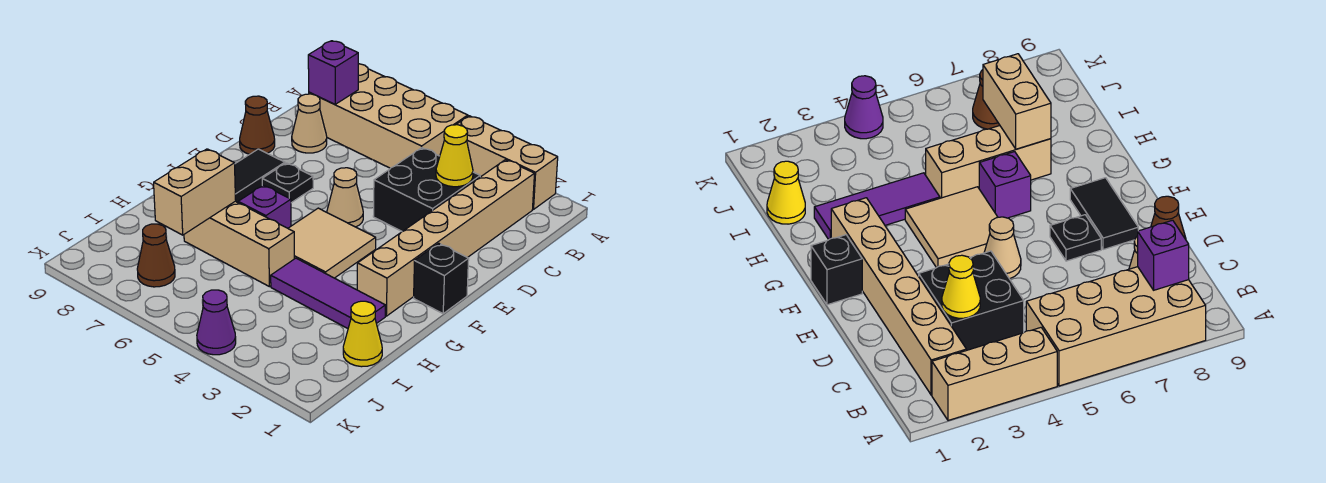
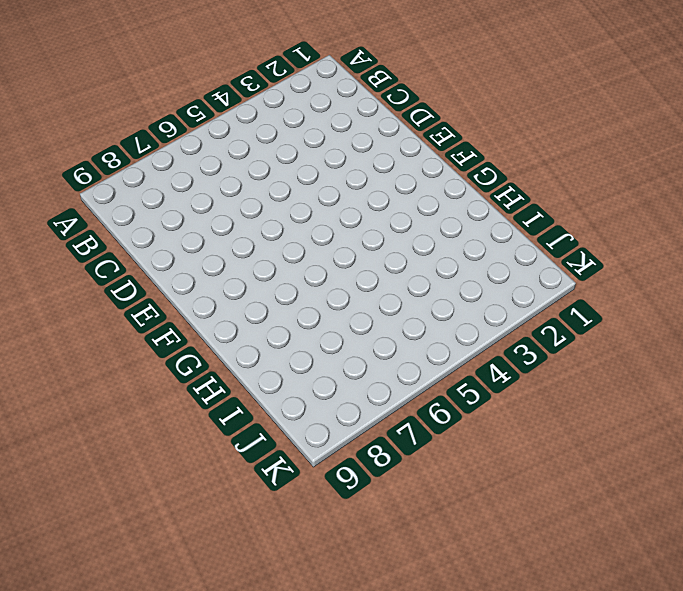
none -> tan 1x3 brick [456,116,558,209]
none -> tan 2x4 brick [309,64,468,168]
none -> tan 1x6 brick [357,160,534,316]

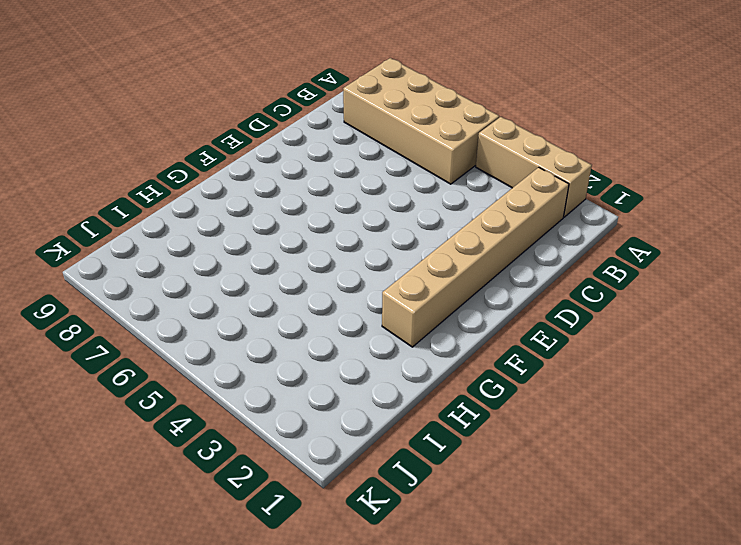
none -> black 2x2 brick [373,148,480,231]
none -> tan 1x1 cone [292,94,327,153]
none -> brown 1x1 cone [240,96,275,154]

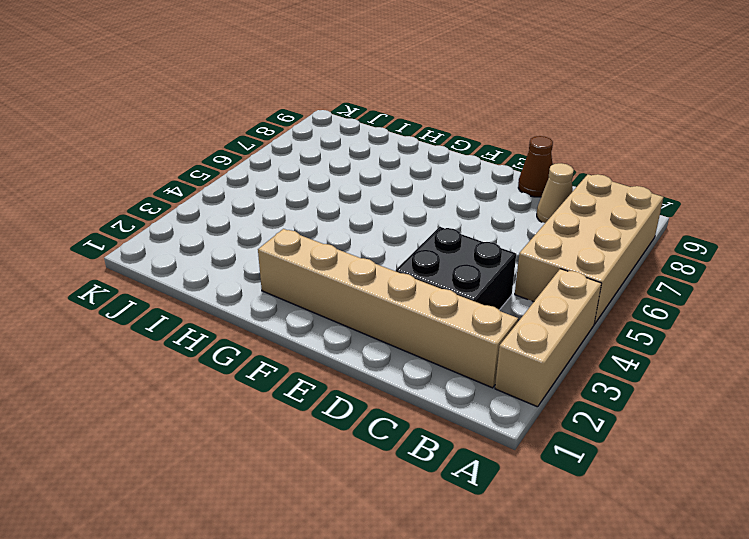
none -> tan 1x1 cone [327,168,363,227]
none -> black 1x1 plate [262,163,313,203]
none -> black 1x2 tile [235,149,285,203]

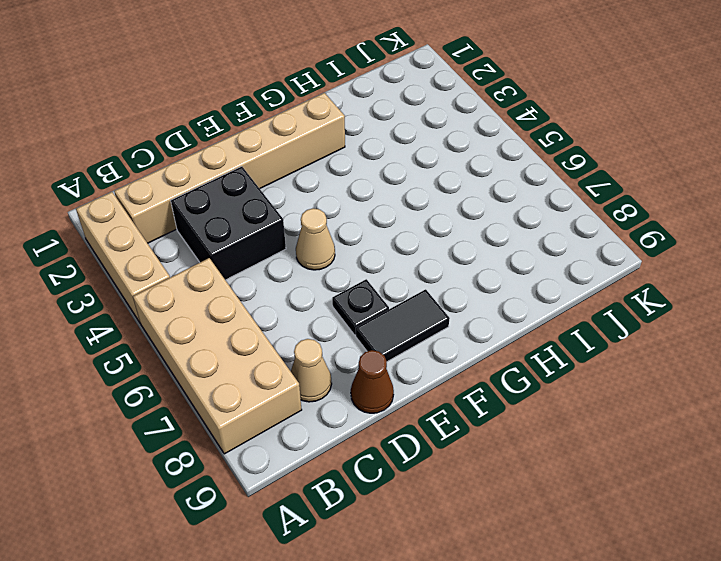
none -> black 1x1 brick [414,243,469,313]
none -> tan 2x2 tile [288,208,376,278]
none -> purple 1x1 brick [238,185,291,228]

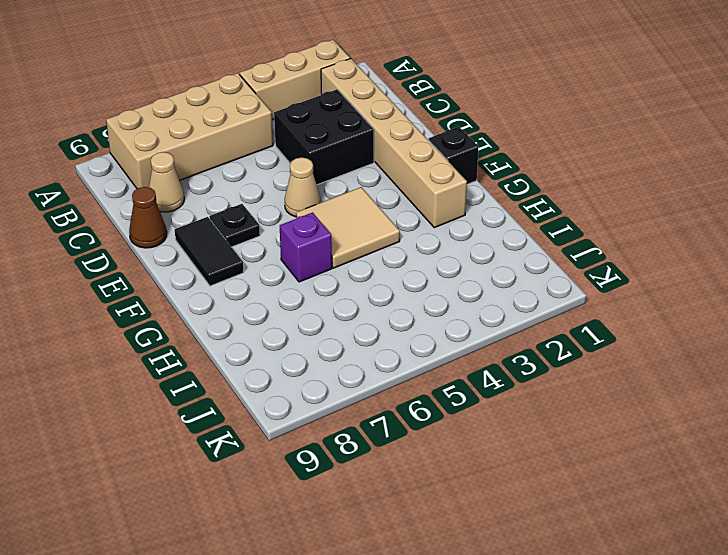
none -> purple 1x3 tile [271,258,385,328]
none -> tan 1x3 brick [184,201,294,287]
none -> yellow 1x1 cone [343,301,382,367]

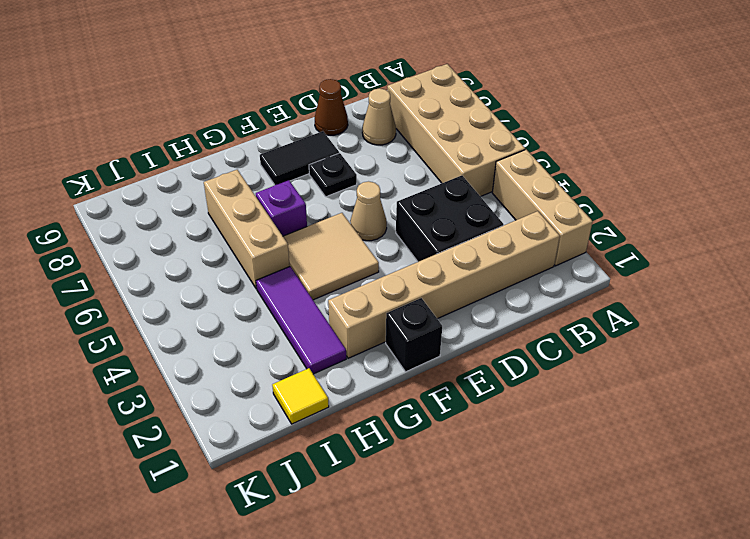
yellow 1x1 tile [272,368,329,424] -> yellow 1x1 cone [343,301,382,367]
none -> brown 1x1 cone [137,224,175,287]
none -> purple 1x1 cone [197,290,236,355]
none -> purple 1x1 brick [308,41,358,104]

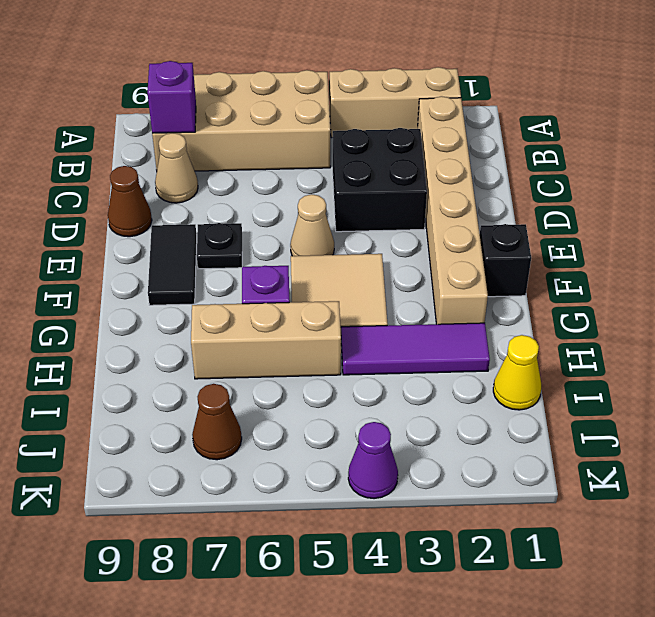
none -> yellow 1x1 cone [436,125,473,187]
none -> tan 1x2 brick [154,149,236,235]

